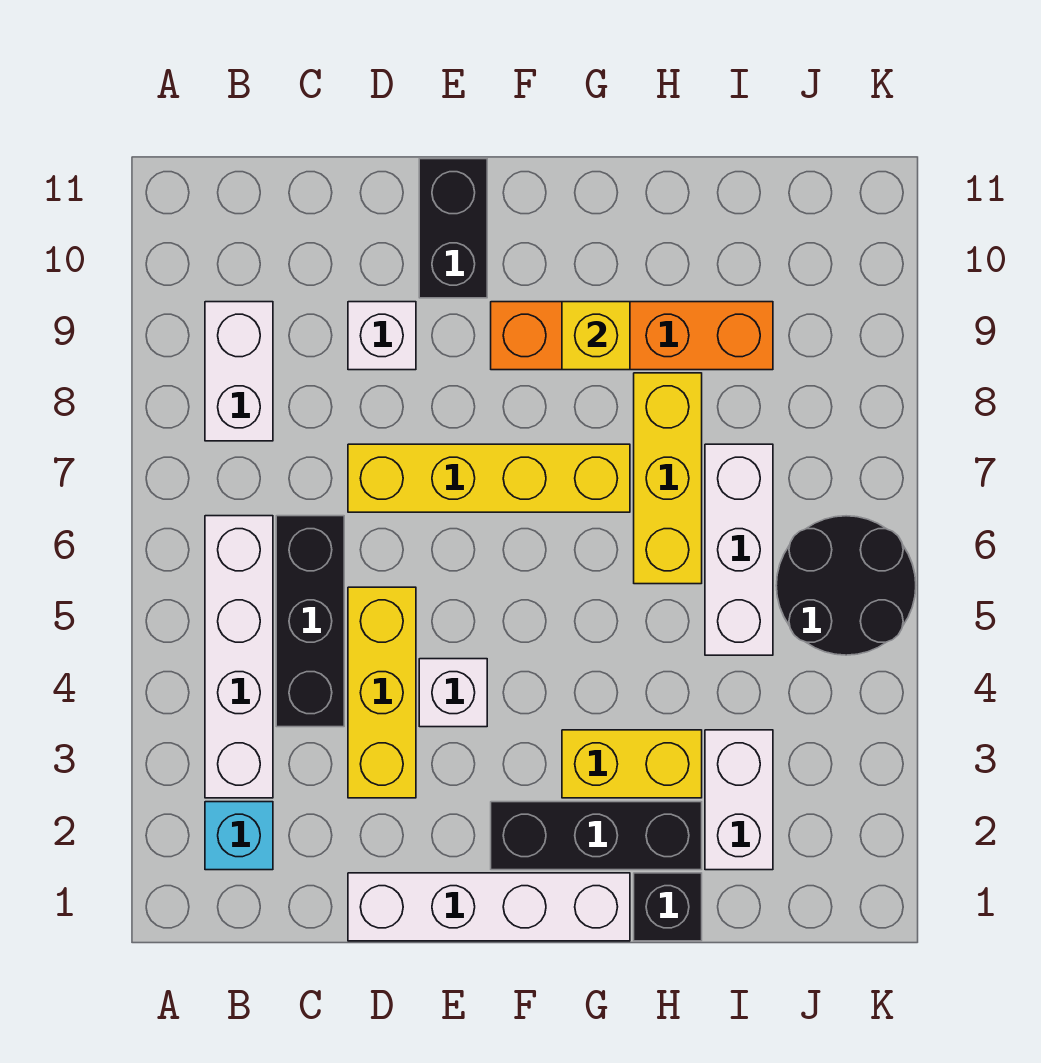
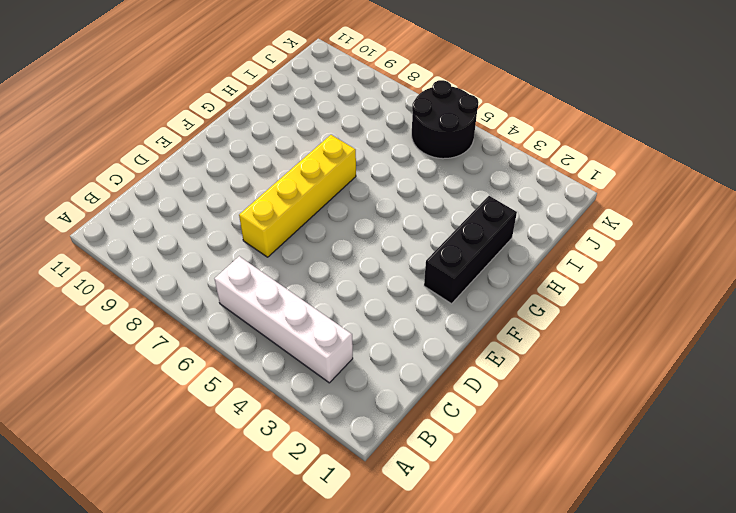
none -> cyan 1x1 brick [205,802,273,870]
none -> white 1x2 brick [205,302,273,441]
none -> black 1x3 brick [276,516,344,727]

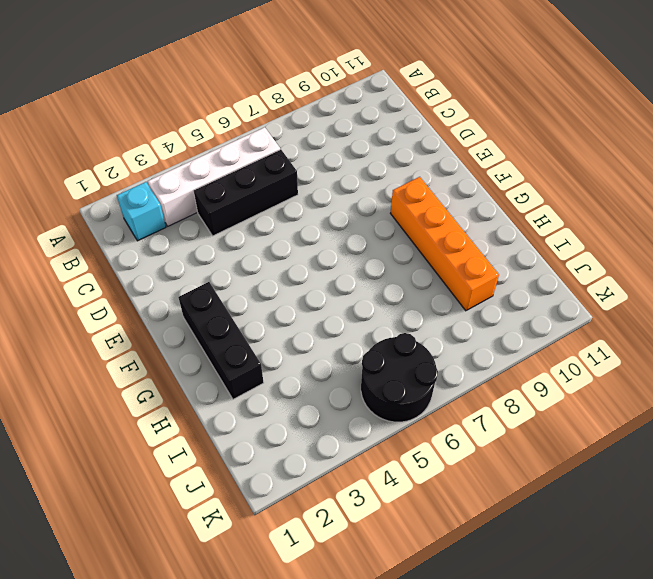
none -> white 1x2 brick [205,302,273,441]
none -> white 1x4 brick [348,873,630,941]
none -> yellow 1x3 brick [348,587,416,798]

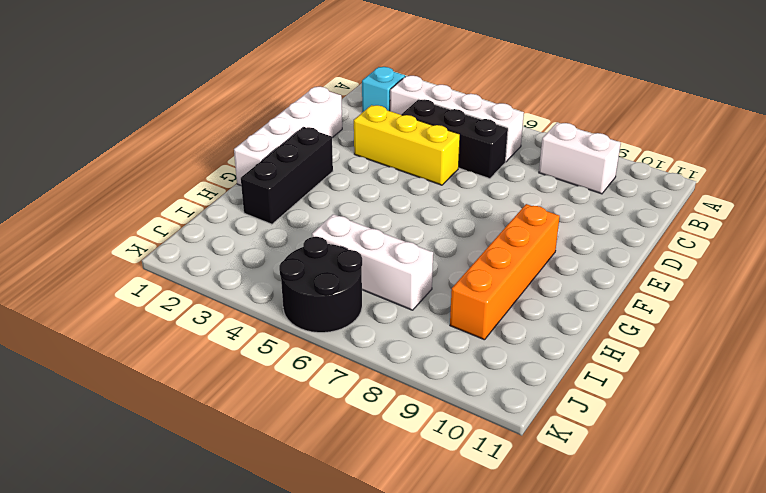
none -> yellow 1x4 brick [348,444,630,512]
none -> white 1x1 brick [348,302,416,370]
none -> white 1x1 brick [419,659,487,727]

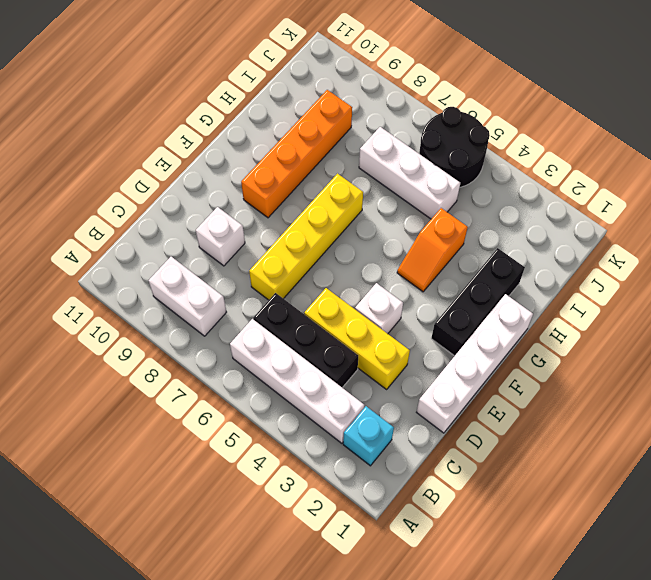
orange 1x2 slope [397,208,468,292] -> none
none -> black 1x2 brick [419,159,487,298]
none -> yellow 1x2 brick [562,730,702,798]
none -> black 1x1 brick [634,873,702,941]

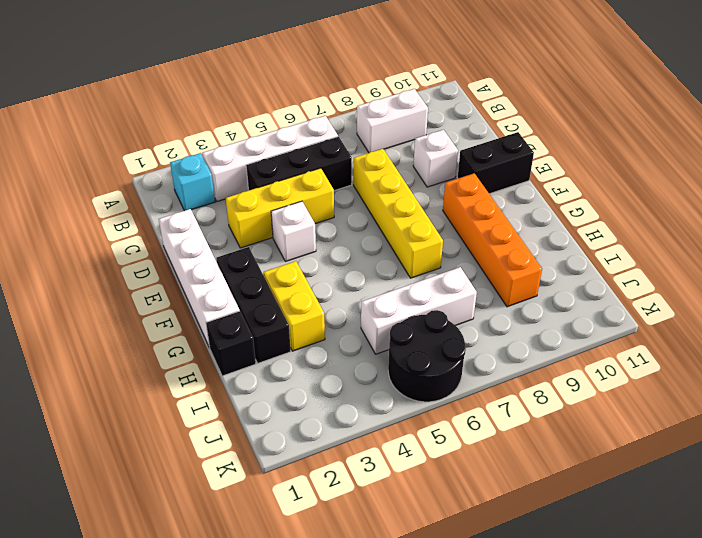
none -> yellow 1x3 brick [634,373,702,584]
none -> white 1x2 brick [705,730,773,870]
none -> yellow 1x1 brick [562,302,630,370]

